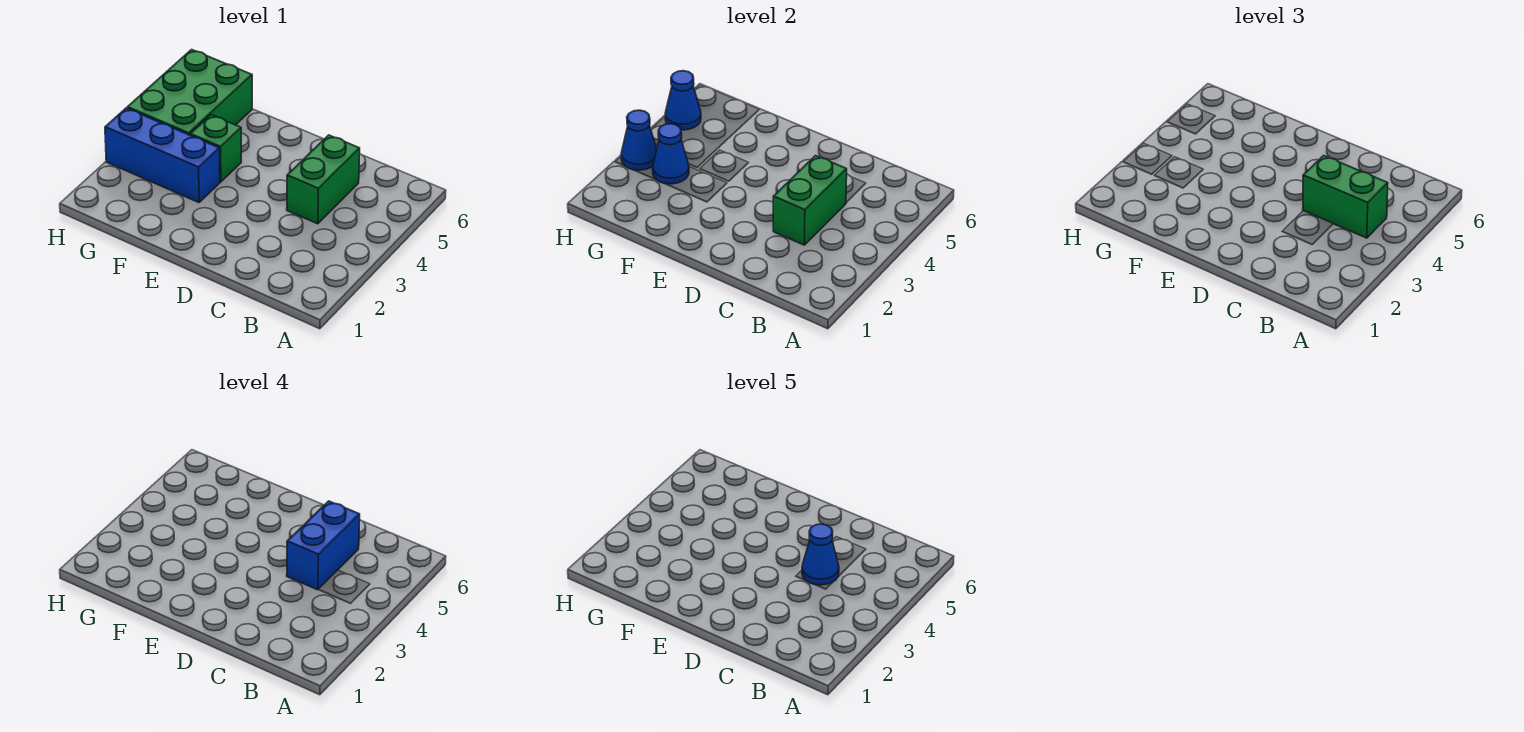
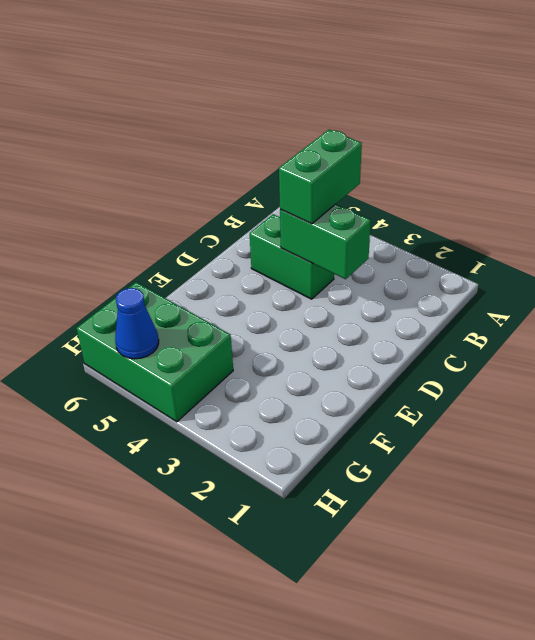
none -> blue 1x3 brick [105,108,220,203]
none -> green 1x1 brick [190,115,241,182]

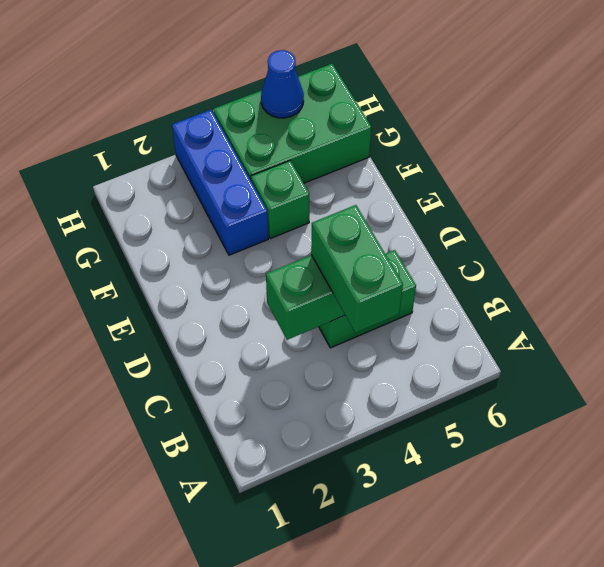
none -> blue 1x1 cone [652,124,689,184]
none -> blue 1x1 cone [621,110,657,170]

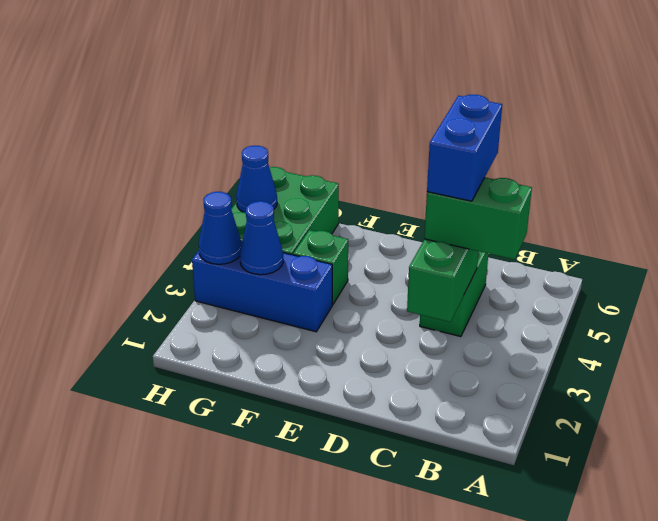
none -> blue 1x1 cone [802,524,839,585]

